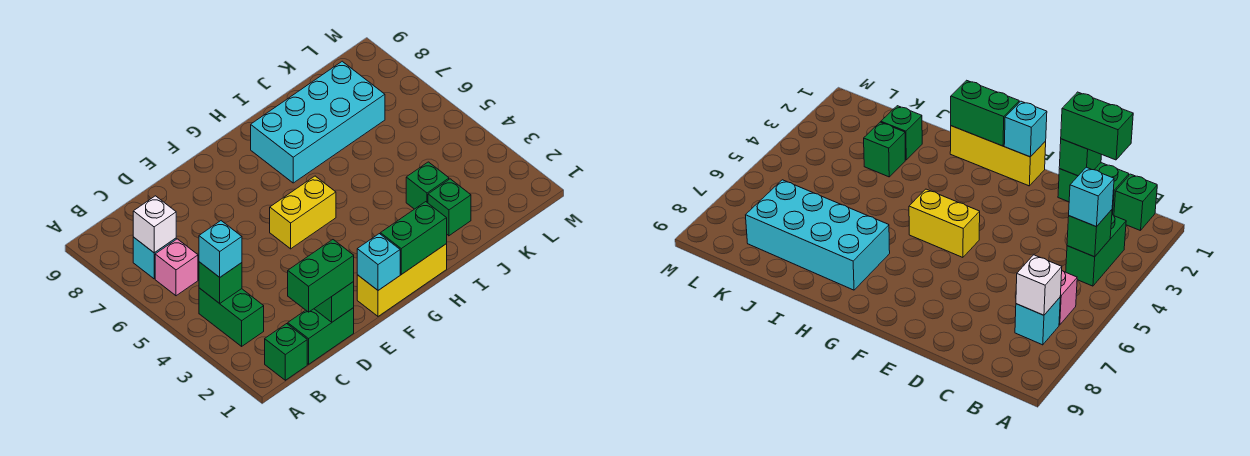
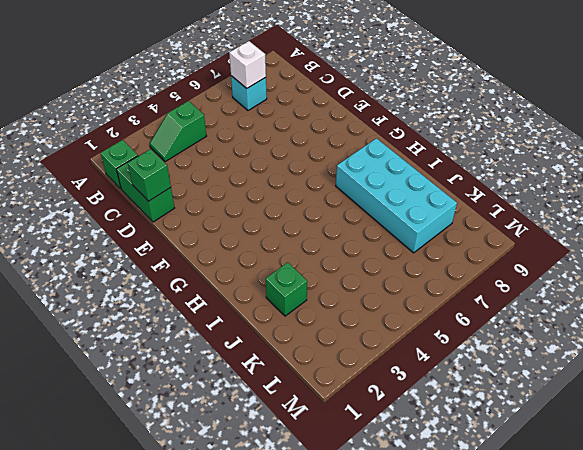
green 1x2 slope [150,101,206,162] -> green 1x2 brick [199,288,264,346]
none -> pink 1x1 brick [155,239,198,296]
none -> yellow 1x3 brick [357,244,447,316]
none -> yellow 1x2 brick [270,176,336,249]

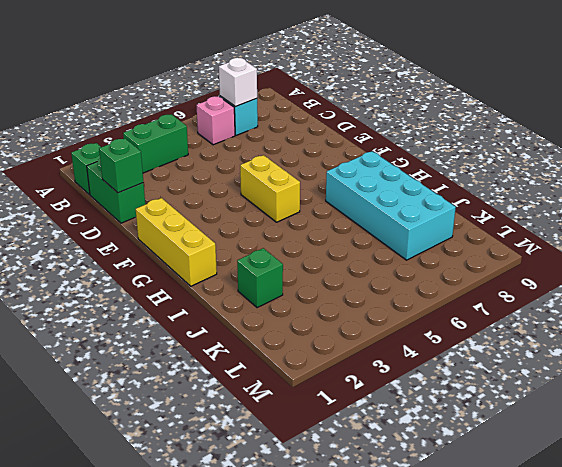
none -> green 1x1 brick [406,162,449,209]
none -> green 1x1 brick [199,262,242,303]
none -> cyan 1x1 brick [357,234,400,290]

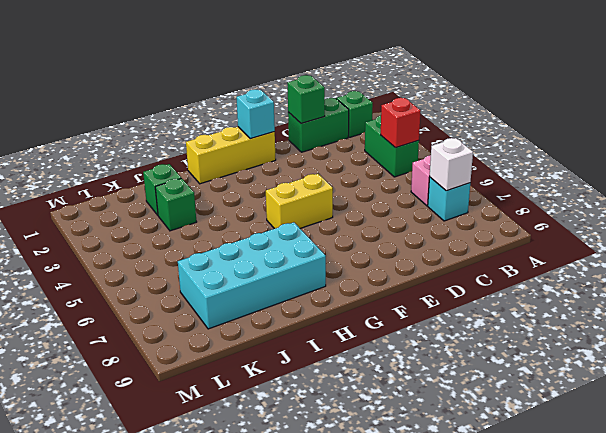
red 1x1 brick [381,98,421,148] -> green 1x1 brick [199,262,242,303]
none -> green 1x2 brick [380,202,447,274]
none -> cyan 1x1 brick [199,221,242,277]
none -> green 1x2 brick [288,240,354,312]

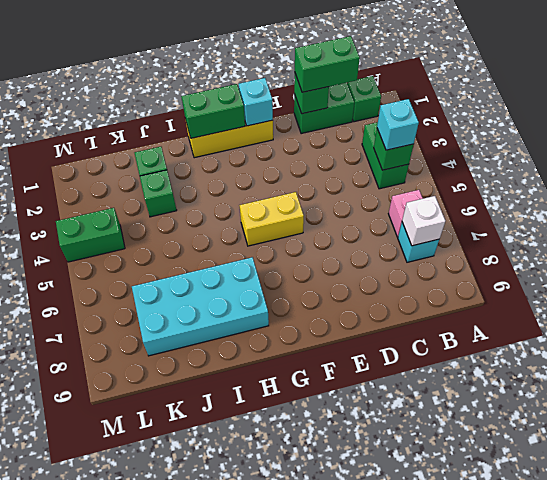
green 1x2 brick [56,208,125,262] -> none

